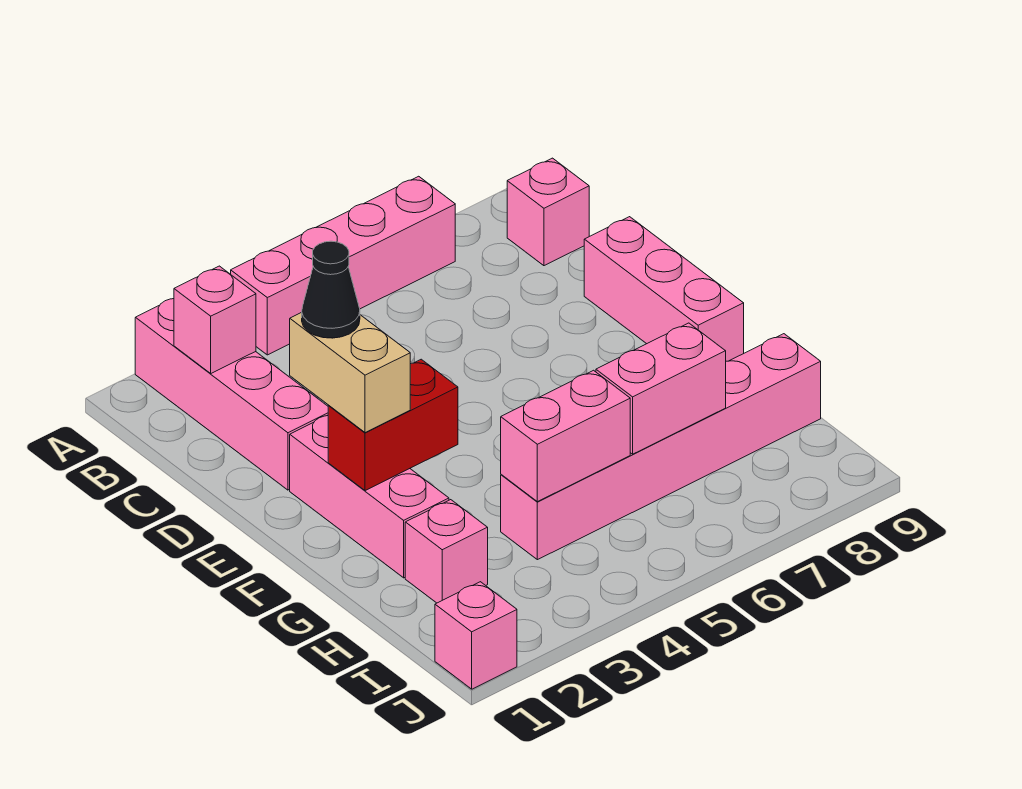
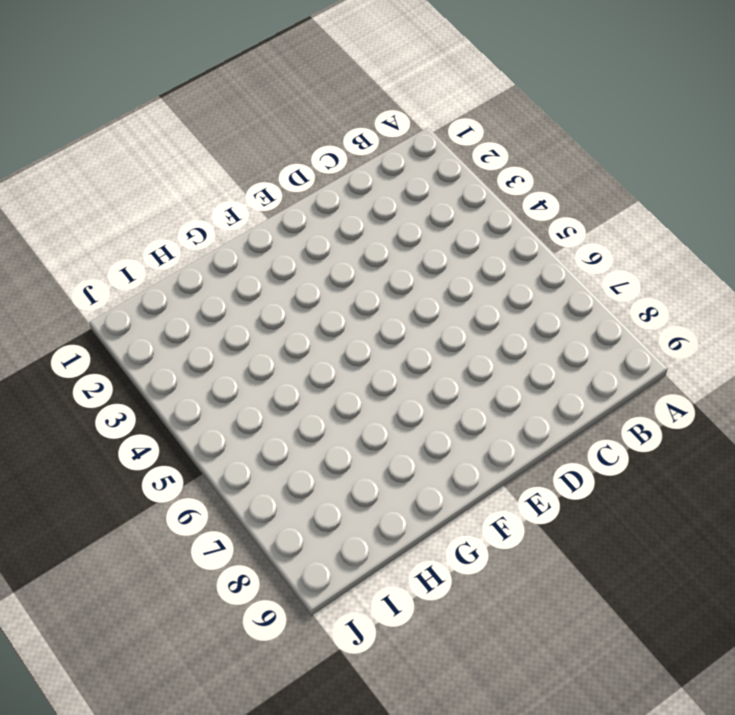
none -> pink 1x4 brick [135,299,328,490]
none -> pink 1x4 brick [231,176,455,355]
none -> pink 1x1 brick [507,158,589,266]

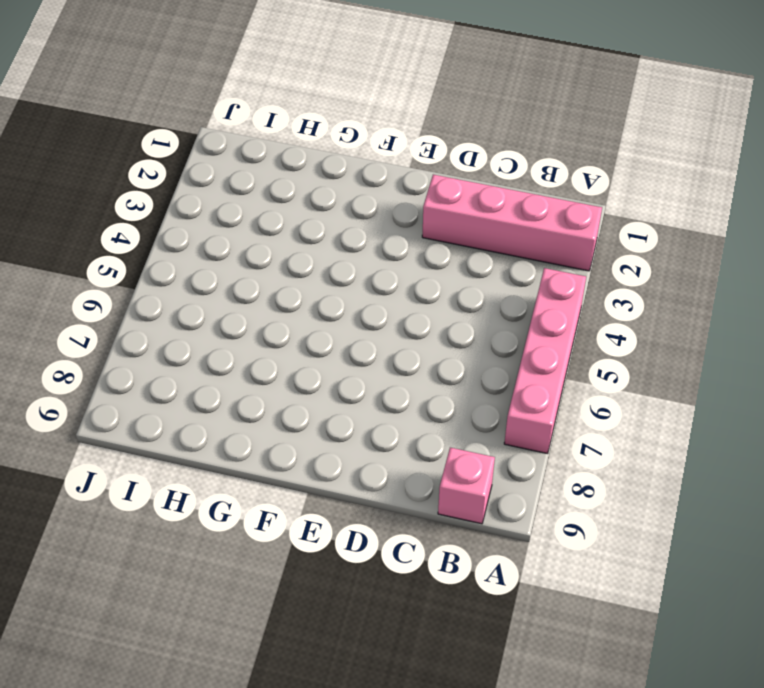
none -> pink 1x3 brick [584,217,744,361]
none -> pink 1x3 brick [290,416,449,578]
none -> pink 1x1 brick [405,500,488,603]

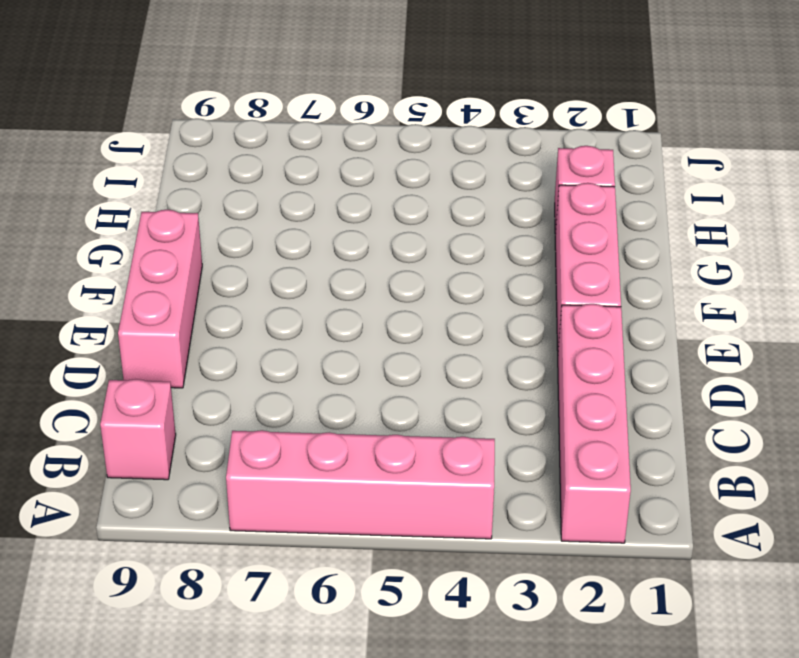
none -> pink 1x6 brick [501,334,821,560]
none -> pink 1x1 brick [435,582,517,689]
none -> pink 1x1 brick [174,266,256,373]

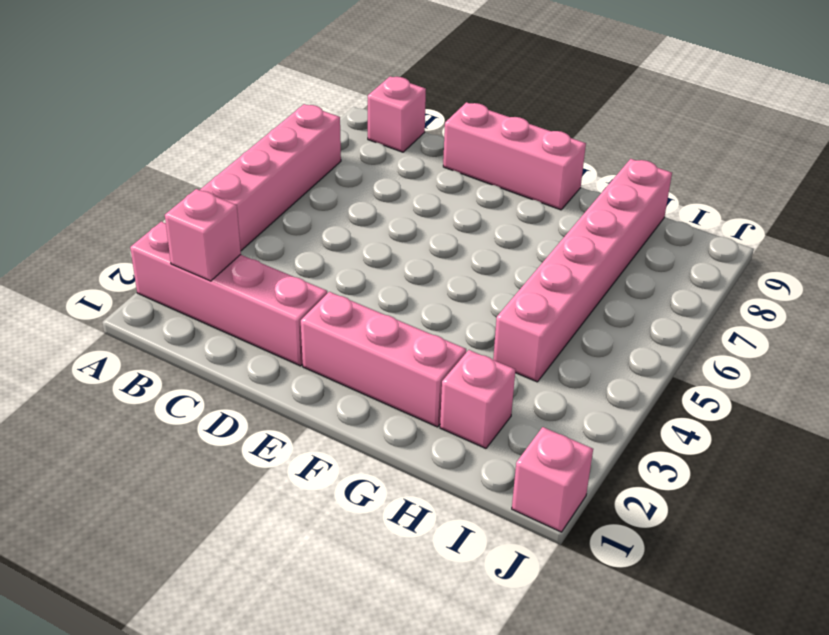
none -> red 1x2 brick [328,359,458,491]
none -> pink 1x2 brick [501,370,630,502]
none -> pink 1x2 brick [596,323,726,454]

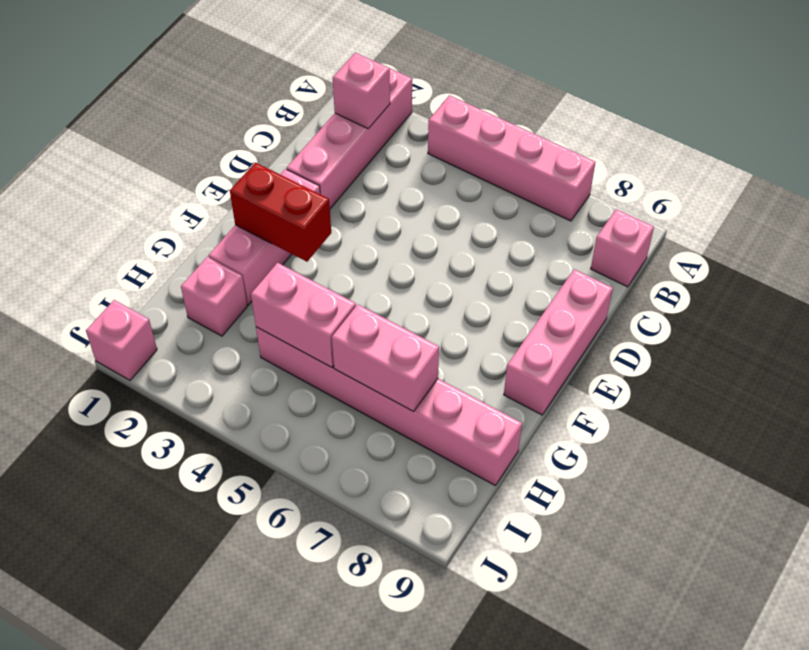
none -> tan 1x2 brick [290,312,410,433]
none -> black 1x1 cone [302,241,360,338]

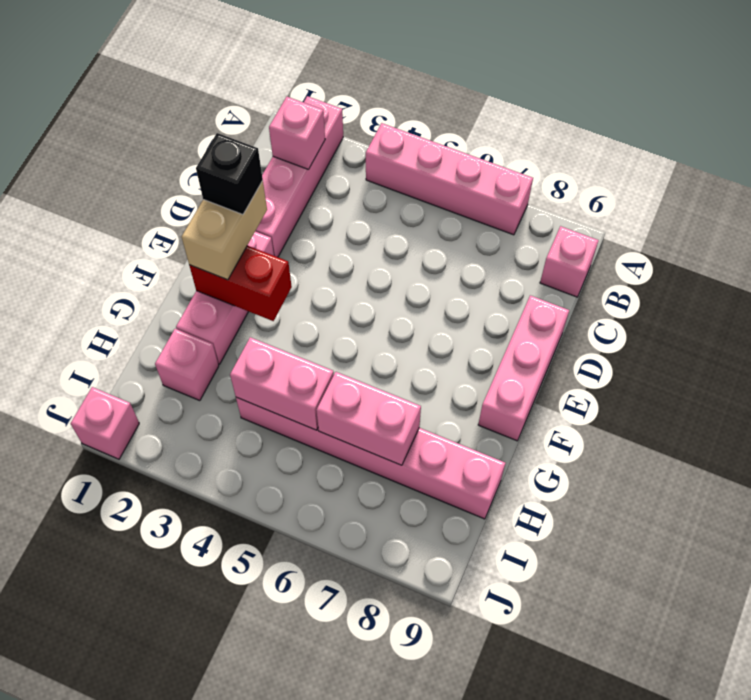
black 1x1 brick [196,133,263,215] -> black 1x1 cone [302,241,360,338]

